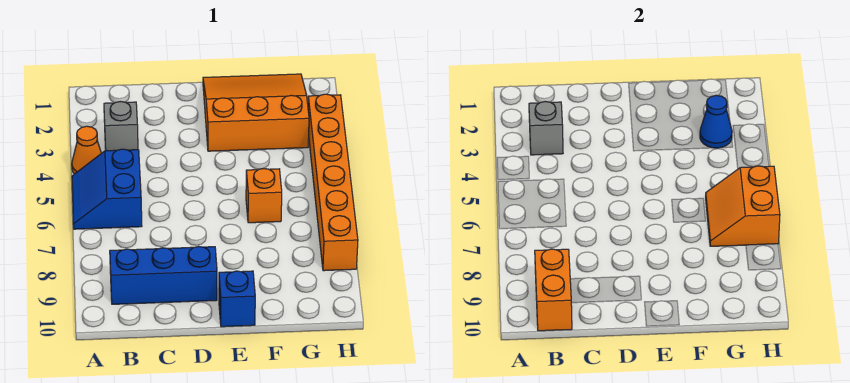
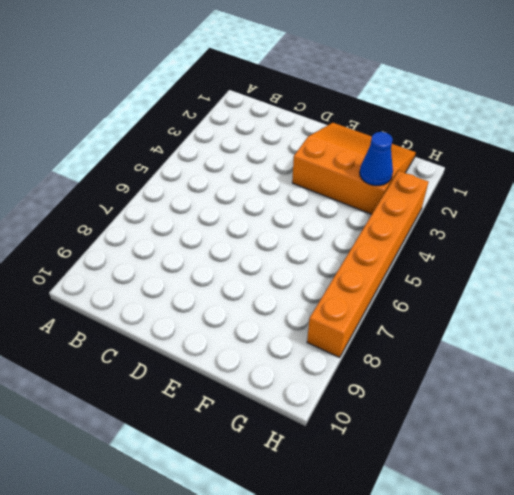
none -> orange 1x1 cone [72,126,101,174]
none -> blue 2x2 slope [72,149,142,229]
none -> grey 1x1 brick [104,102,138,151]

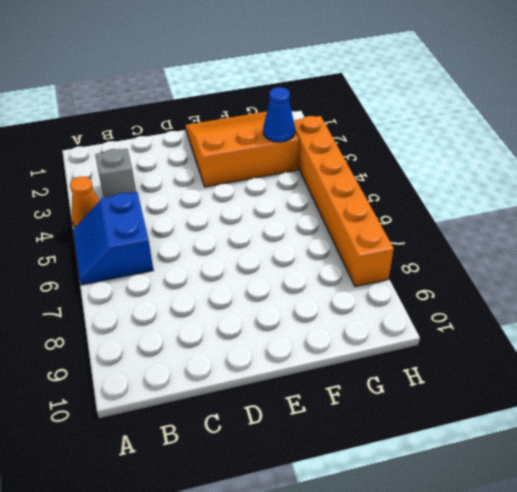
none -> blue 1x3 brick [110,246,217,304]
none -> blue 1x1 brick [219,271,255,327]
none -> orange 1x1 brick [246,168,282,223]

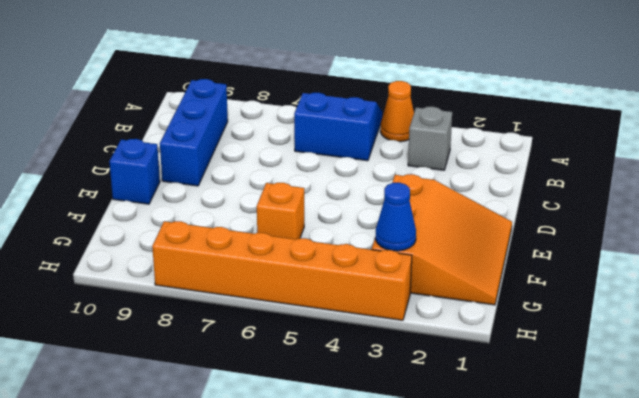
none -> grey 1x1 brick [529,102,563,155]
none -> orange 1x2 brick [535,249,572,331]
none -> orange 2x2 slope [706,166,780,246]

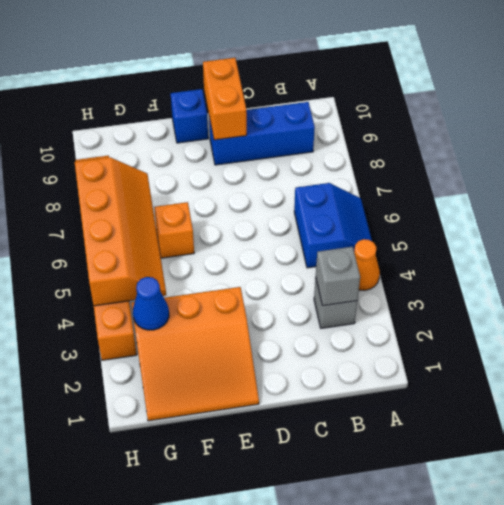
orange 1x2 brick [203,58,247,140] -> orange 1x2 brick moved to [535,249,572,331]
orange 2x4 slope [75,157,166,306] -> orange 2x2 slope [706,166,780,246]

